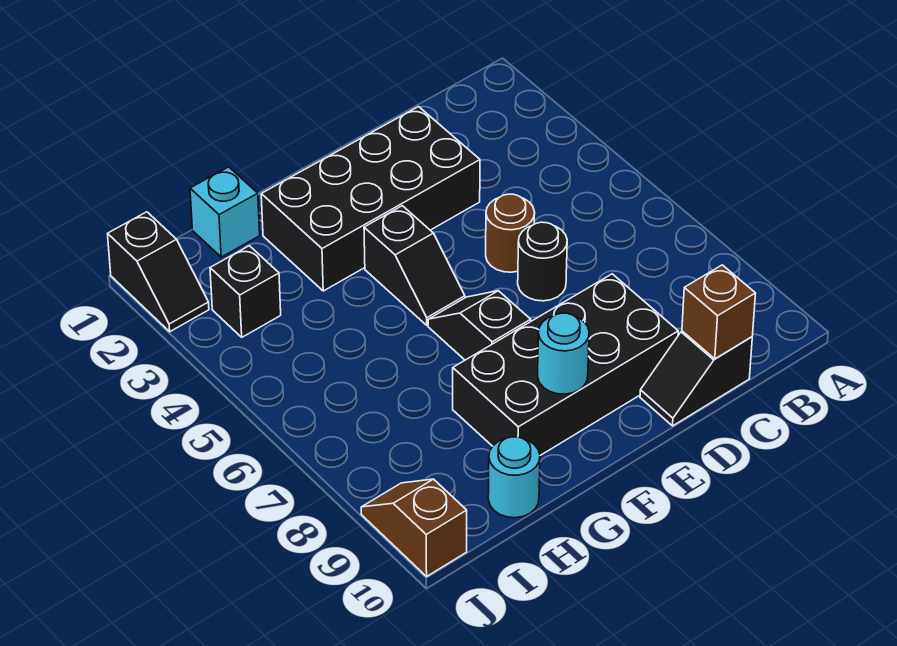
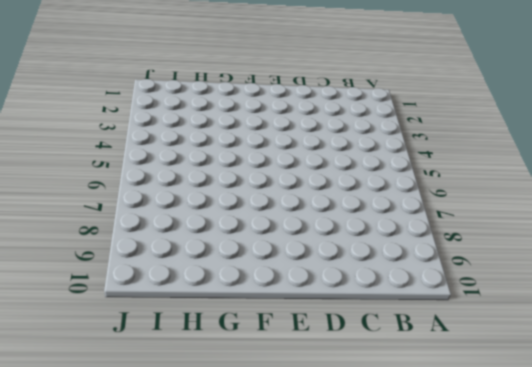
none -> black 1x2 slope [640,331,752,426]
none -> black 2x4 brick [261,107,480,291]
none -> brown 1x1 round brick [486,194,535,272]

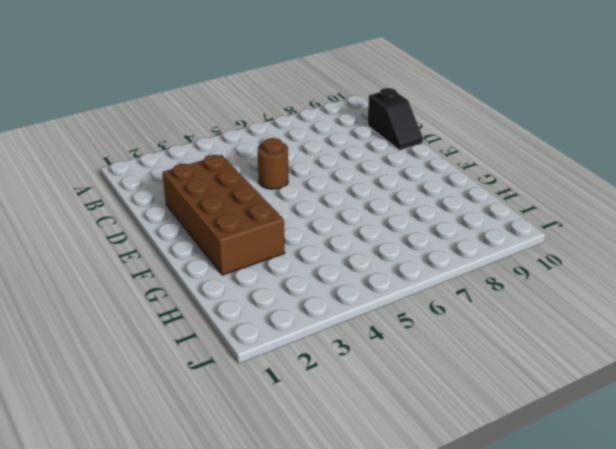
brown 2x4 brick [163,155,285,275] -> black 2x4 brick [261,107,480,291]
none -> black 1x1 round brick [518,222,567,301]
none -> black 2x4 brick [453,274,678,455]
none -> black 1x2 slope [364,206,465,325]

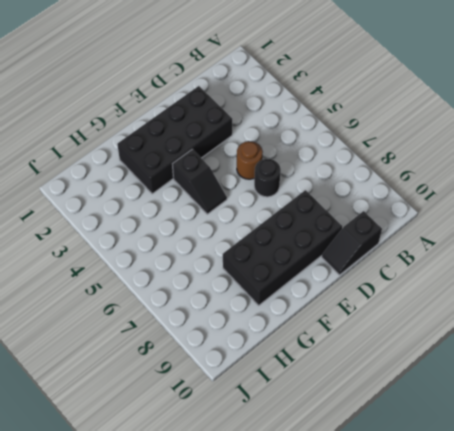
none -> black 1x2 slope [428,291,531,360]
none -> cyan 1x1 brick [190,167,260,257]
none -> cyan 1x1 round brick [488,437,540,518]

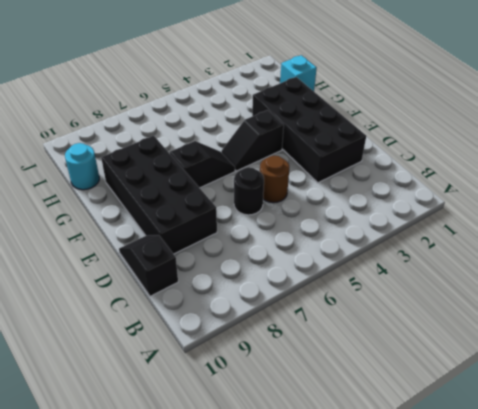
none -> black 1x1 brick [210,246,281,337]
none -> black 1x2 slope [108,212,209,332]
none -> brown 1x2 slope [361,479,467,576]

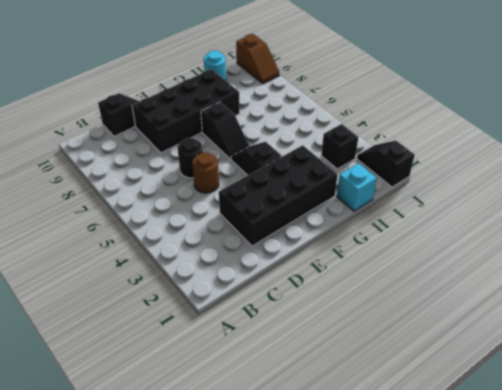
none -> brown 1x1 brick [682,265,756,359]
none -> cyan 1x1 round brick [538,313,589,394]

